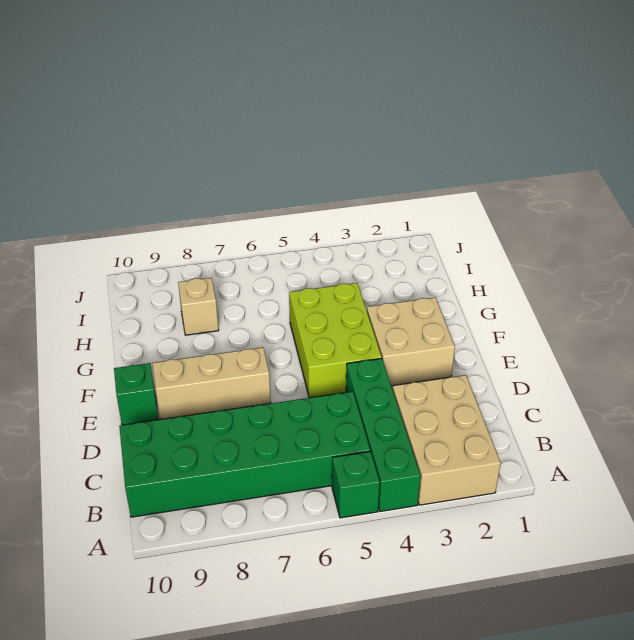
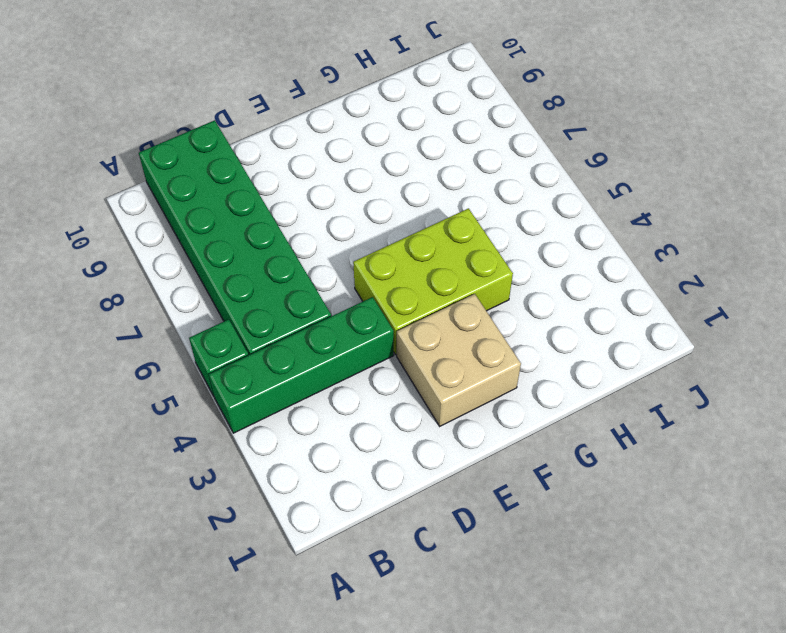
none -> tan 2x3 brick [393,375,501,505]
none -> tan 1x3 brick [152,347,271,420]

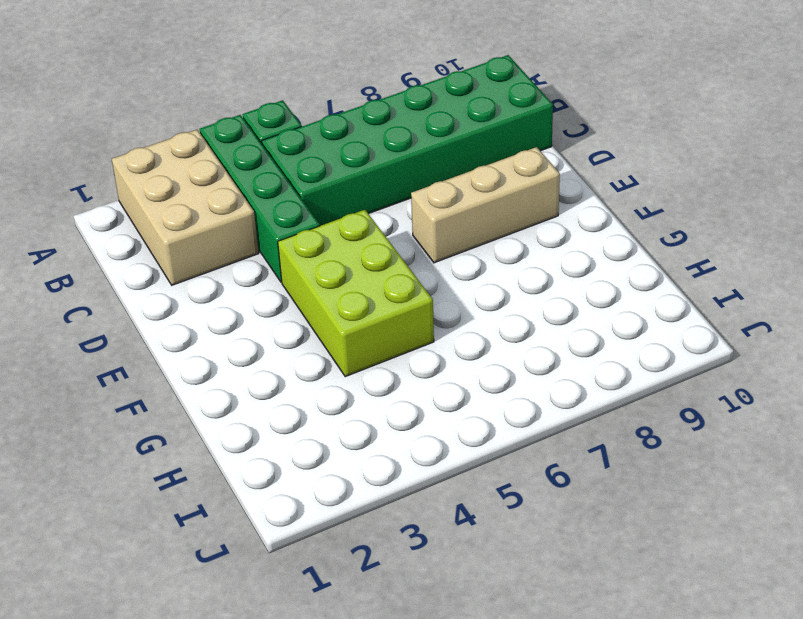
none -> tan 2x2 brick [367,297,455,386]
none -> green 1x1 brick [114,363,158,425]

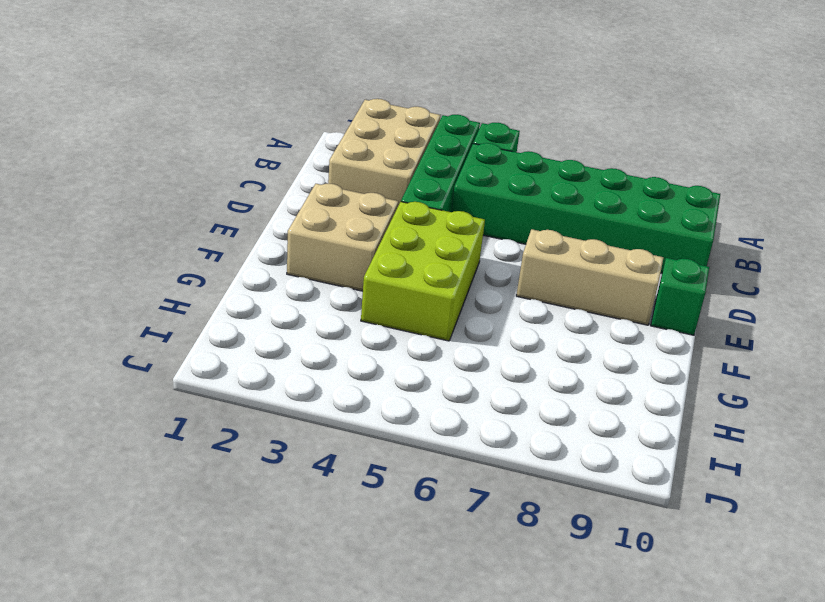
none -> tan 1x1 brick [178,278,219,335]

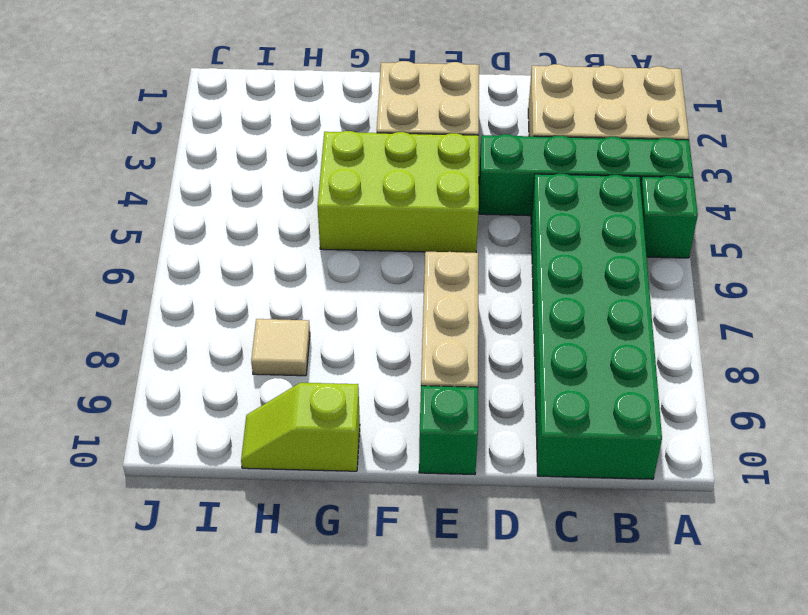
lime 1x2 slope [241,383,360,471] -> none
tan 1x1 tile [251,319,310,376] -> tan 1x1 brick [178,278,219,335]

